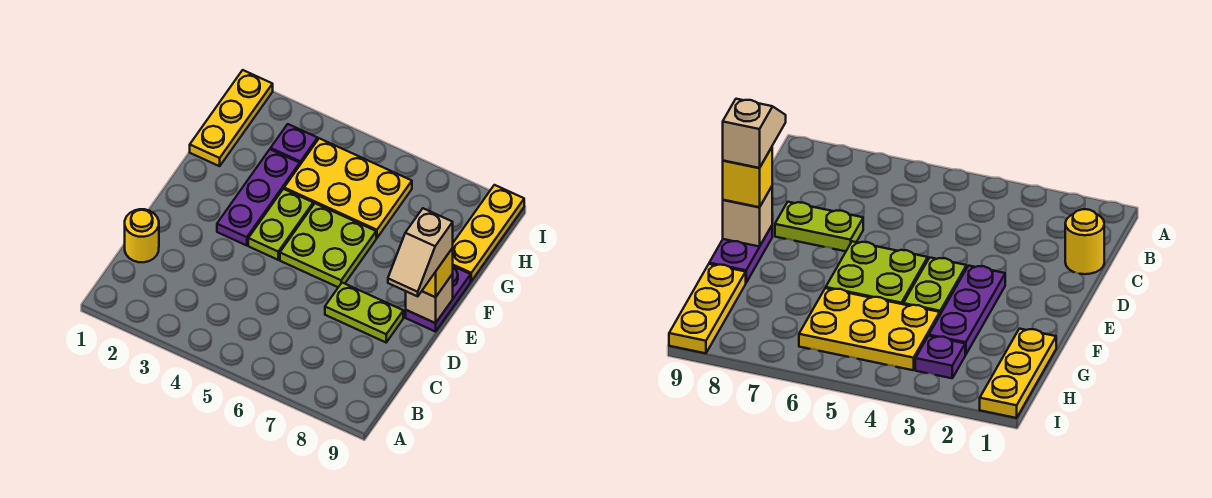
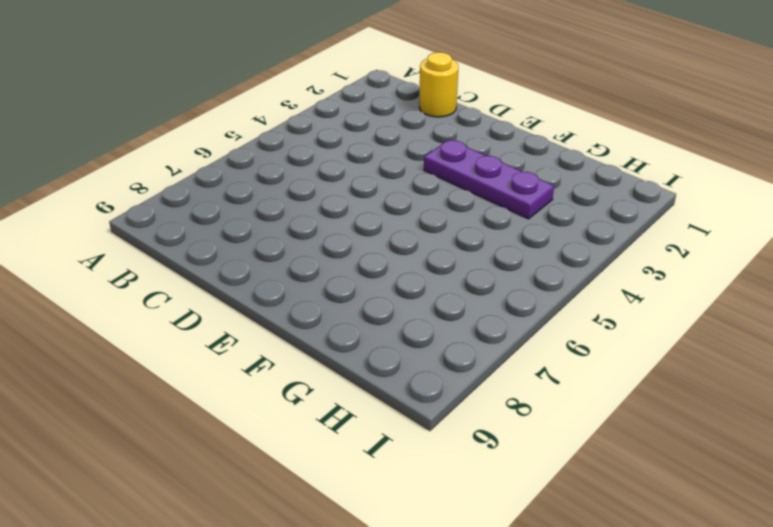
none -> lime 1x2 plate [325,283,403,342]
none -> lime 1x2 plate [248,189,313,260]
none -> lime 2x2 plate [280,203,376,287]

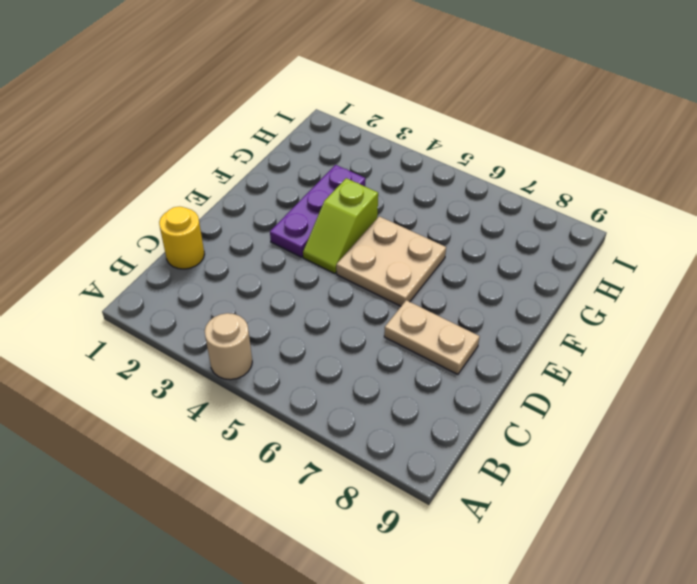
tan 1x1 round brick [205,313,252,380] -> none
tan 1x2 plate [384,300,480,374] -> lime 1x2 plate [325,283,403,342]
lime 1x2 slope [303,178,378,274] -> lime 1x2 plate [248,189,313,260]
tan 2x2 plate [336,216,446,306] -> lime 2x2 plate [280,203,376,287]
none -> purple 1x2 plate [406,266,471,332]
none -> yellow 1x3 plate [190,70,273,166]
none -> yellow 2x3 plate [284,138,412,238]

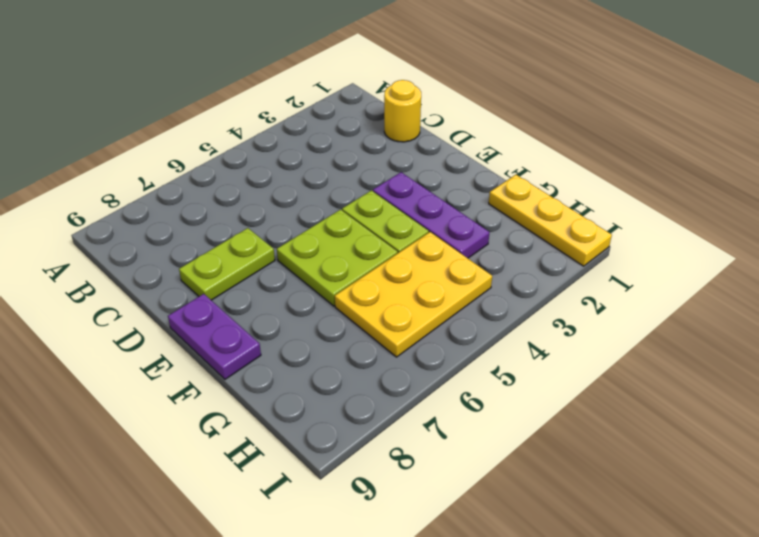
none -> yellow 1x3 plate [453,185,524,281]
none -> purple 1x1 plate [271,124,318,164]
none -> tan 1x1 brick [406,274,453,323]

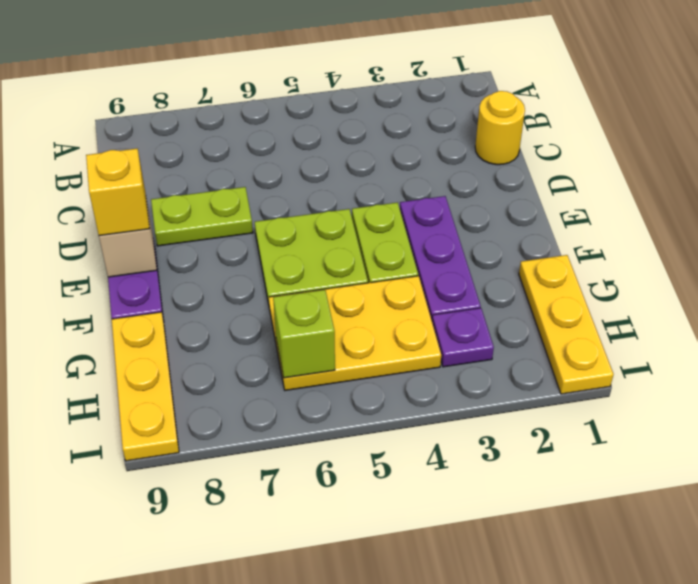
lime 1x1 brick [273,290,335,378] -> none
none -> tan 1x2 slope [388,208,453,296]

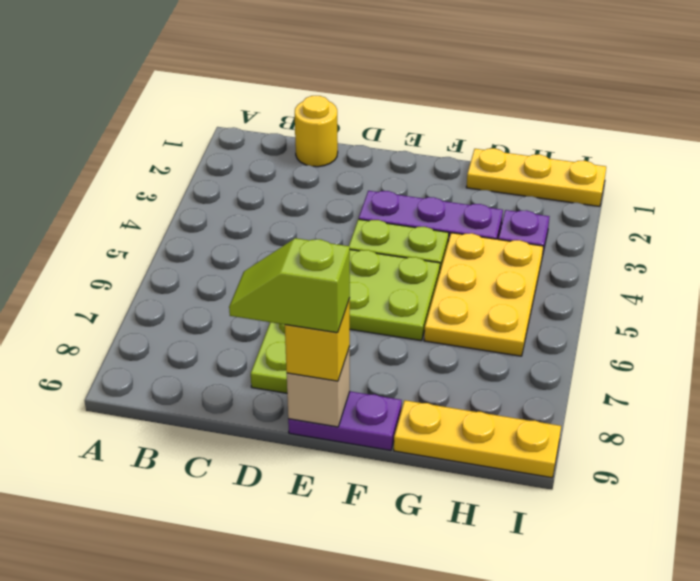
lime 1x2 slope [229,238,350,333] -> tan 1x2 slope [388,208,453,296]

